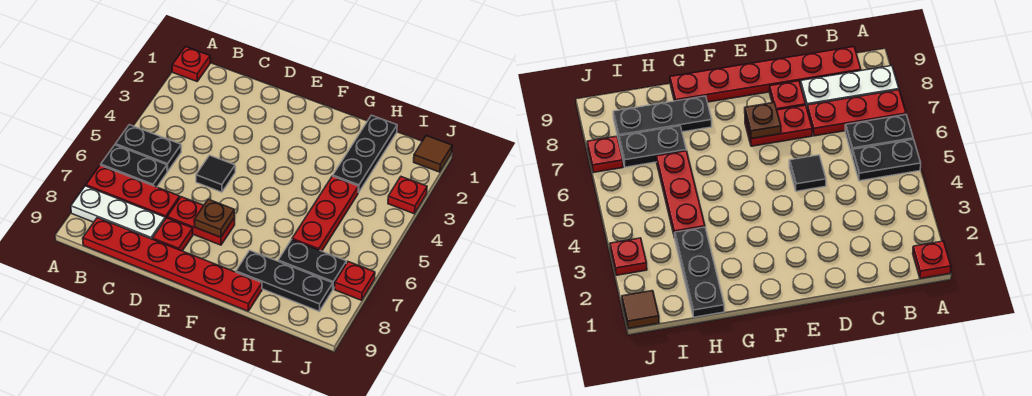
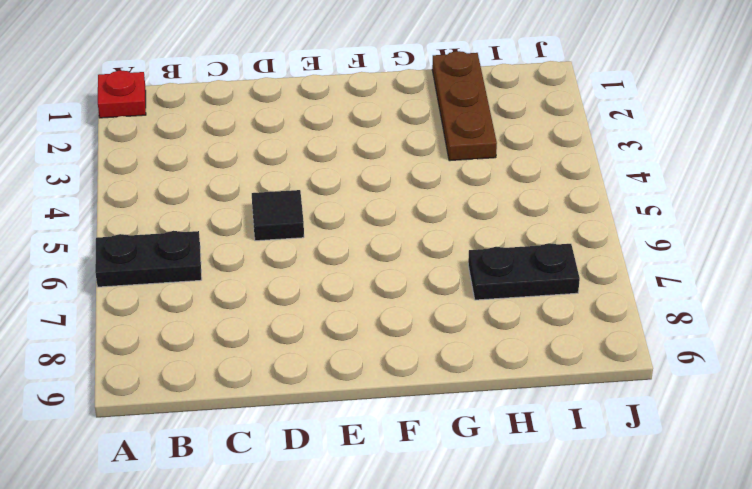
brown 1x3 plate [432,51,497,161] -> black 1x3 plate [333,115,397,193]
none -> black 1x2 plate [115,125,181,171]
none -> red 1x3 plate [86,165,180,219]
none -> white 1x3 plate [71,186,165,239]

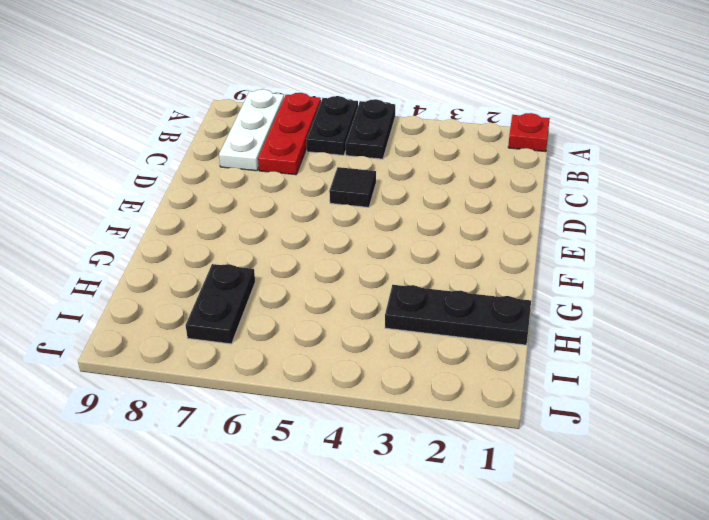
none -> red 1x6 plate [83,218,262,311]
none -> red 1x2 plate [167,197,235,245]
none -> red 1x1 plate [153,218,193,251]

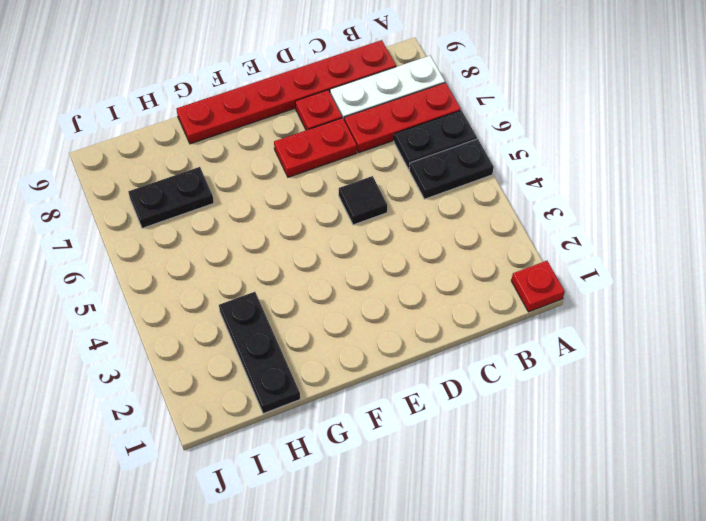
none -> black 1x3 plate [236,250,333,311]
none -> red 1x3 plate [292,176,358,251]
none -> brown 1x1 tile [414,136,452,172]

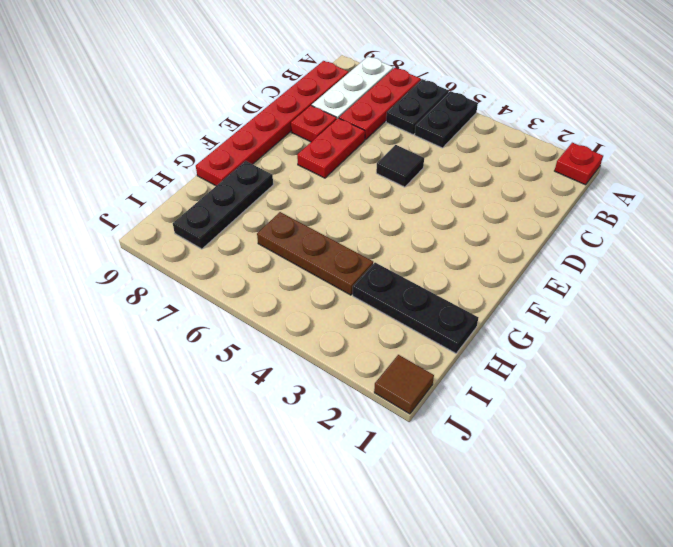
brown 1x3 plate [257,212,373,295] -> red 1x3 plate [292,176,358,251]
none -> black 1x2 plate [278,240,346,289]
none -> red 1x1 plate [388,177,427,214]
none -> red 1x1 plate [335,262,375,300]

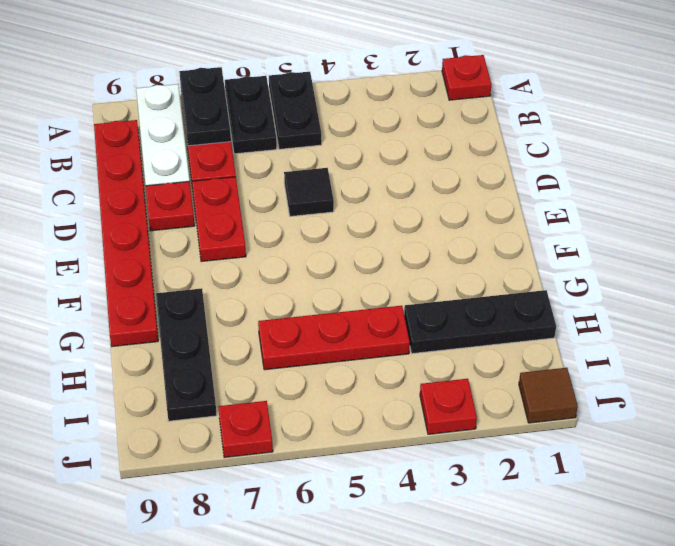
black 1x2 plate [179,67,231,146] -> black 1x2 plate moved to [278,240,346,289]
none -> brown 1x1 plate [194,199,235,237]

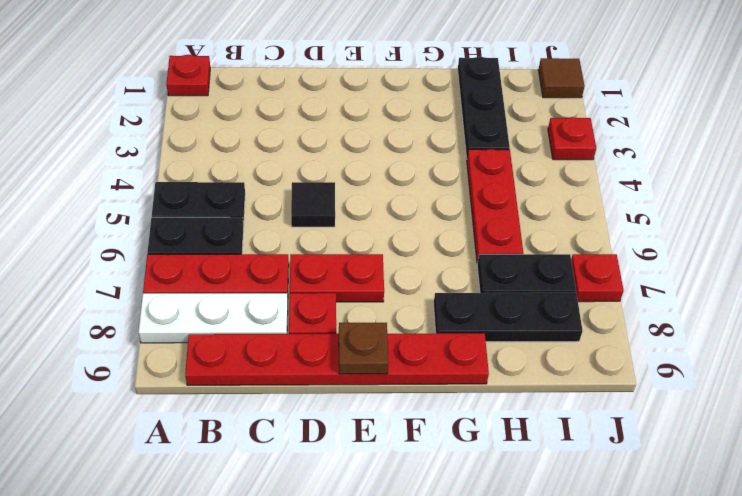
brown 1x1 plate [339,323,388,374] -> brown 1x1 plate moved to [194,199,235,237]

